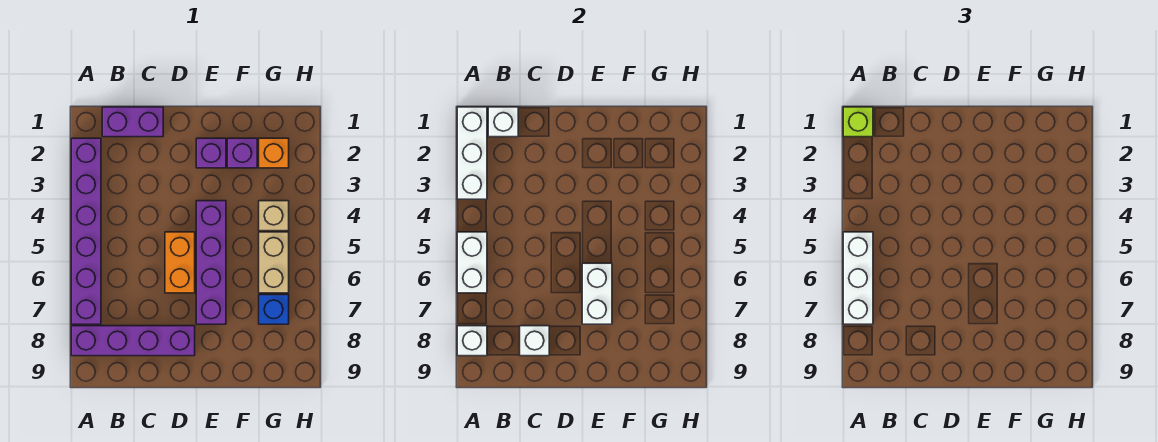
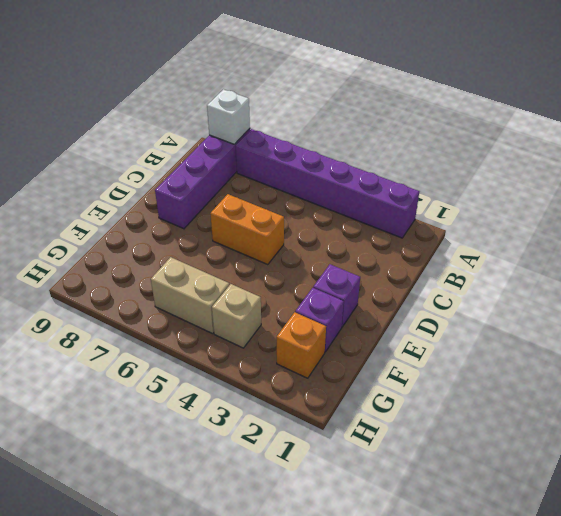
none -> purple 1x2 brick [102,107,163,137]
none -> purple 1x4 brick [196,201,226,324]
none -> blue 1x1 brick [259,295,289,324]

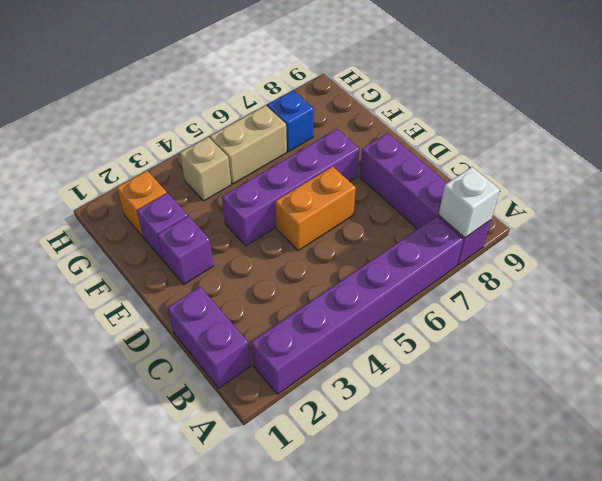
none -> white 1x3 brick [457,107,487,199]
none -> white 1x2 brick [457,232,487,293]
none -> white 1x1 brick [488,107,518,137]

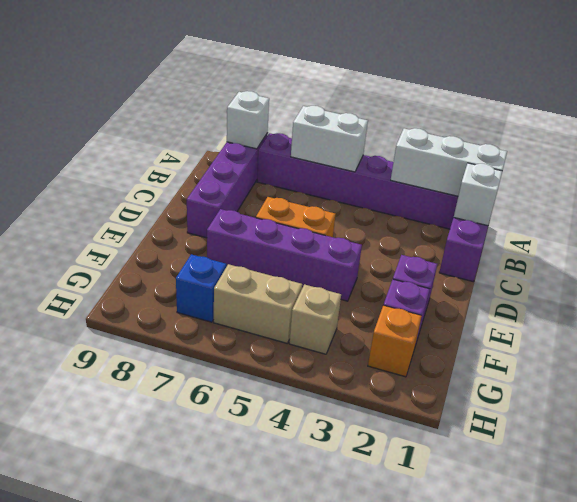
none -> white 1x1 brick [520,326,549,356]
none -> white 1x2 brick [582,263,612,324]
none -> lime 1x1 brick [843,107,873,137]

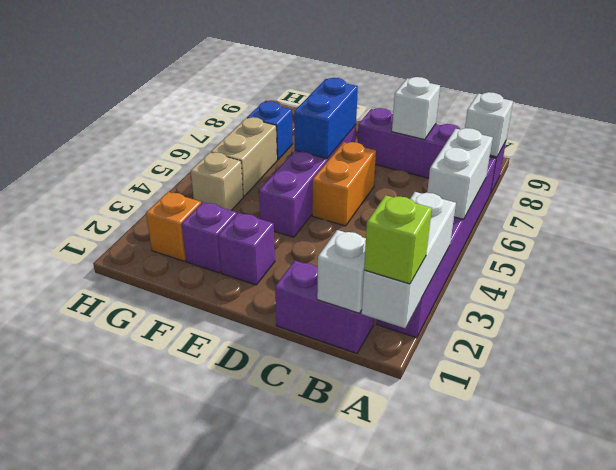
blue 1x2 brick [294,78,358,159] -> white 1x2 brick [582,263,612,324]
none -> white 1x3 brick [843,232,873,324]

